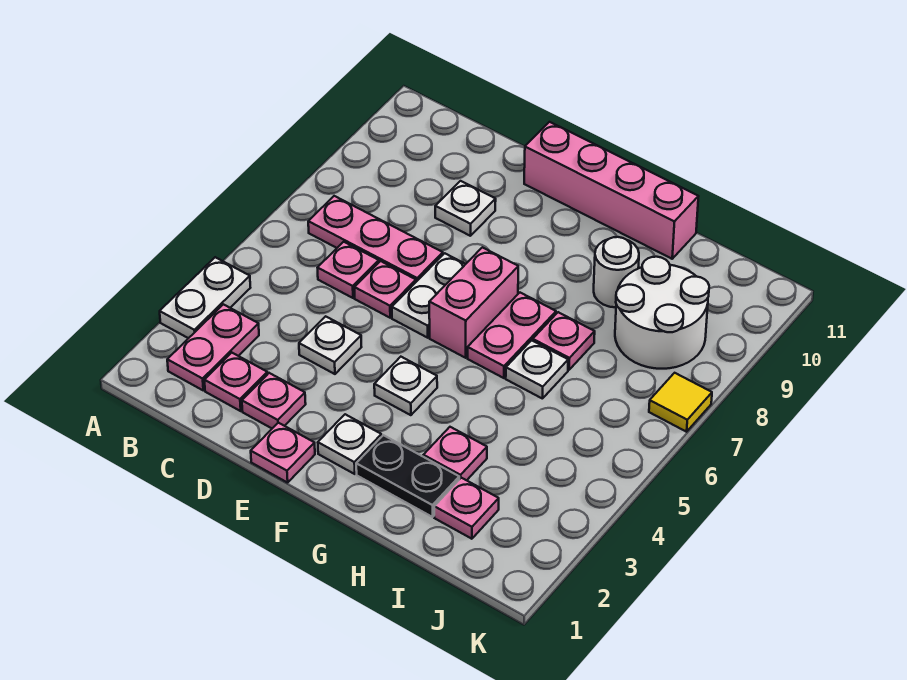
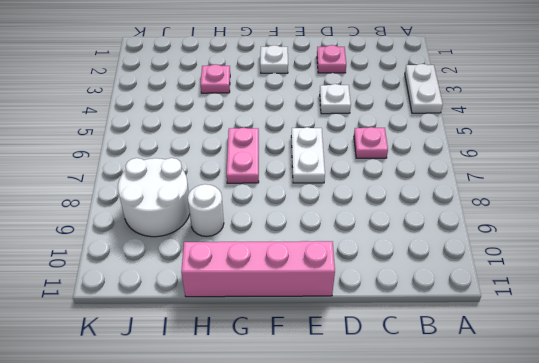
none -> pink 1x2 plate [167,304,259,390]
none -> pink 1x3 plate [308,196,443,282]
none -> pink 1x1 plate [204,353,267,411]

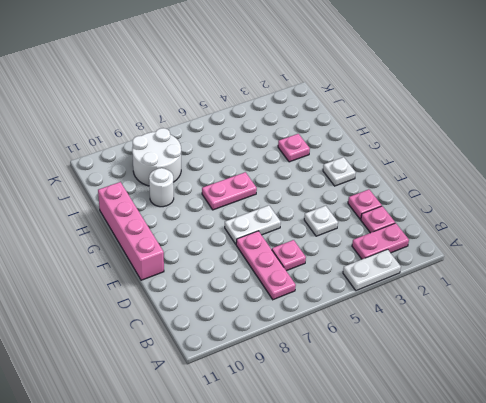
none -> pink 1x1 plate [355,261,416,318]
none -> white 1x1 plate [435,181,496,236]
none -> pink 1x1 plate [251,423,315,483]

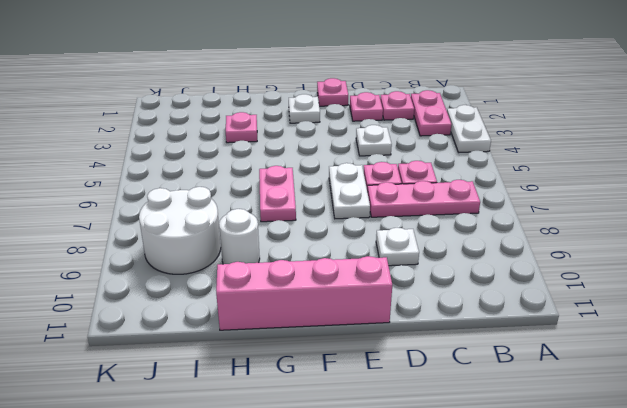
none -> white 1x1 plate [374,357,437,415]
none -> pink 1x2 brick [429,247,518,358]
none -> black 1x2 plate [356,435,459,517]

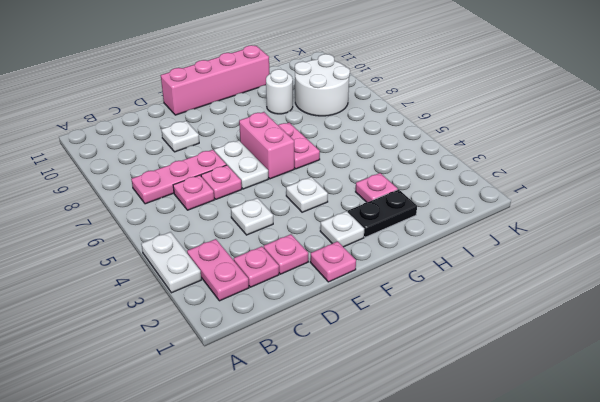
none -> white 1x1 plate [506,340,568,399]
none -> pink 1x1 plate [533,312,595,370]
none -> pink 1x1 plate [434,478,499,539]

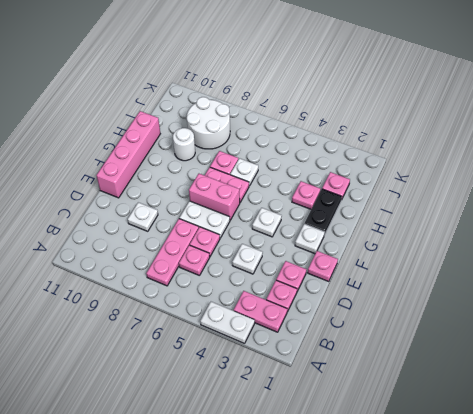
none -> yellow 1x1 tile [649,373,712,432]

